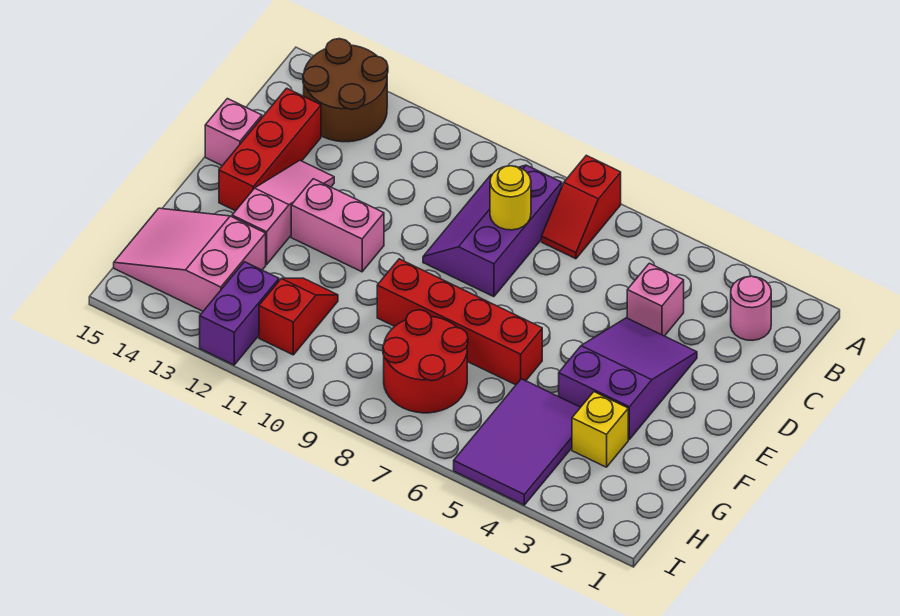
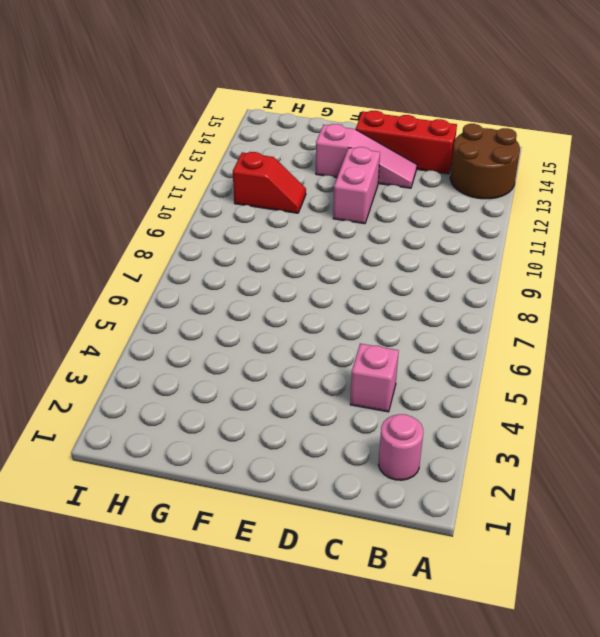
none -> red 1x2 slope [542,155,621,259]
none -> purple 2x3 slope [423,165,562,297]
none -> purple 2x3 slope [559,318,697,439]

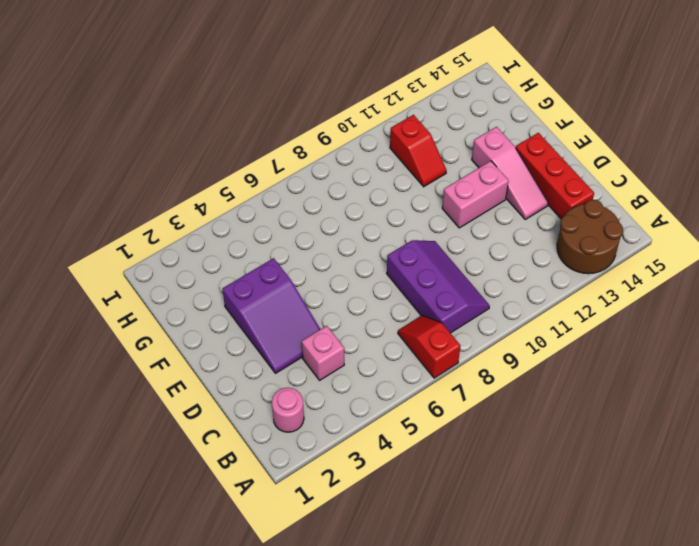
none -> pink 1x1 brick [205,99,262,166]
none -> red 1x4 brick [377,259,542,385]
none -> yellow 1x1 brick [572,392,628,467]

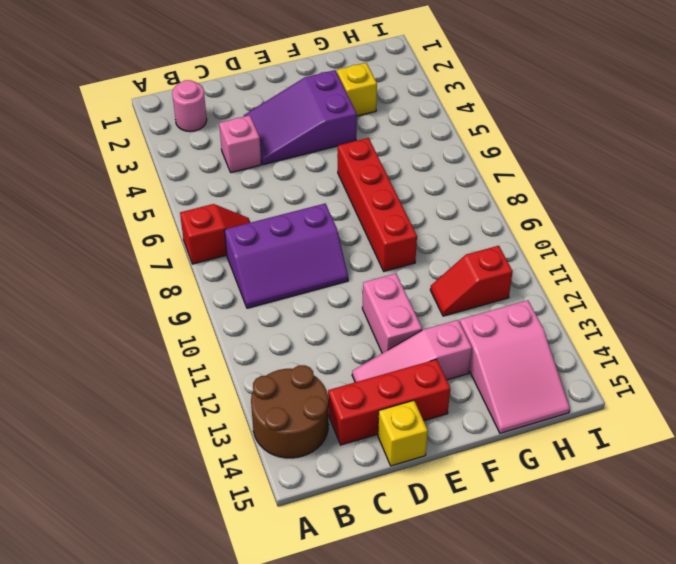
yellow 1x1 brick [378,400,428,466] -> pink 1x1 brick [205,99,262,166]
none -> purple 2x3 tile [454,379,581,505]
none -> red 2x2 round brick [383,310,468,413]
none -> purple 1x2 brick [200,262,279,365]

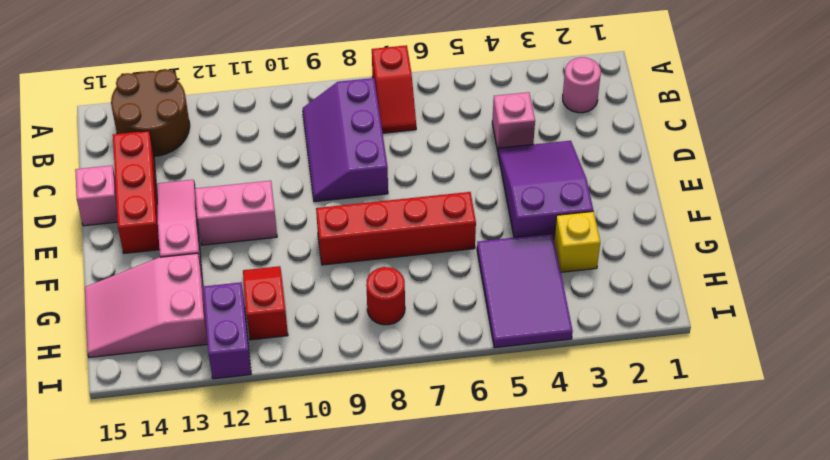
red 1x1 round brick [366,267,405,325] -> red 2x2 round brick [383,310,468,413]
none -> yellow 1x1 round brick [490,166,531,230]

